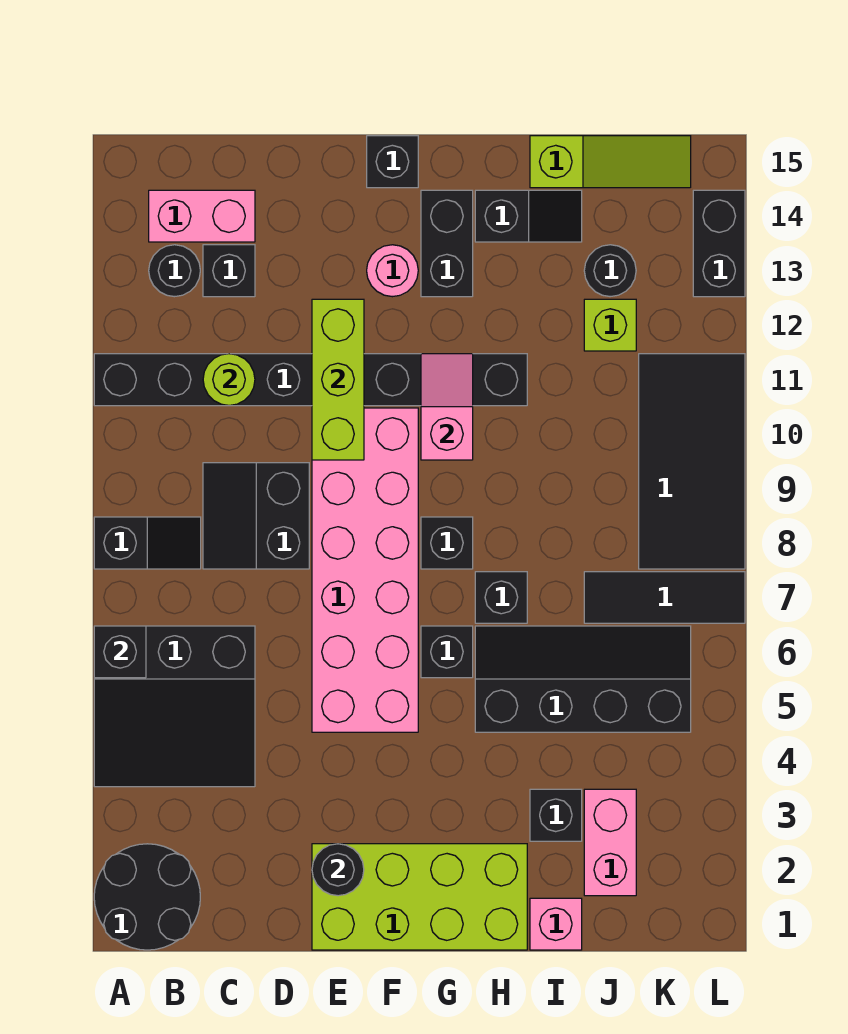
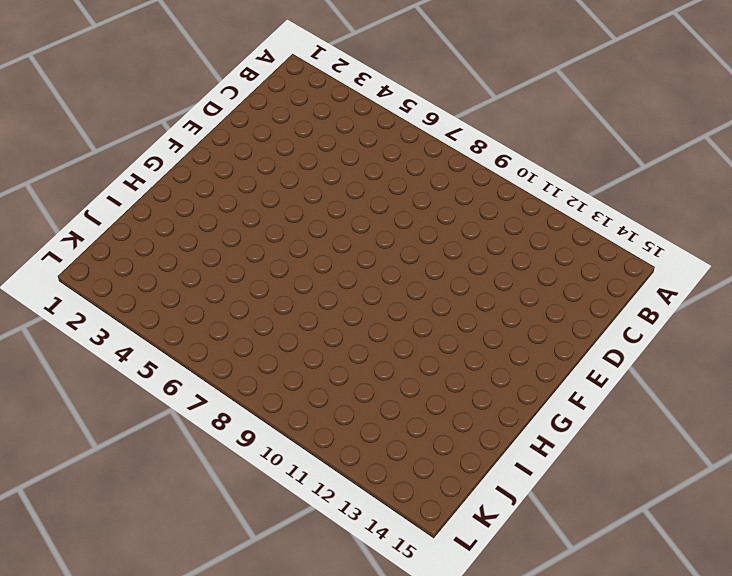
none -> black 2x2 round brick [94,844,200,950]
none -> black 3x3 slope [94,626,255,787]
none -> black 1x2 slope [94,517,201,569]
none -> black 1x8 brick [94,354,527,406]

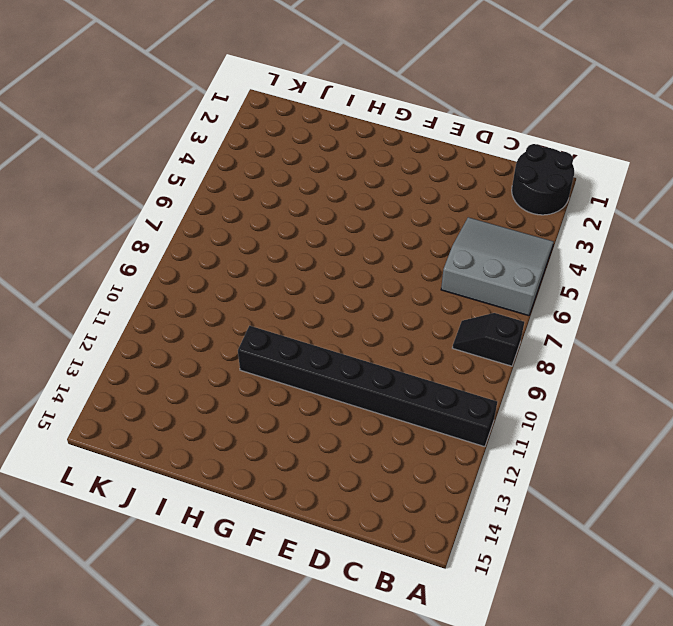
grey 3x3 slope [441,217,554,316] -> black 3x3 slope [94,626,255,787]
none -> black 1x1 round brick [149,245,200,297]
none -> pink 1x2 brick [149,190,255,242]
none -> black 2x2 slope [203,463,309,569]
none -> black 1x1 brick [203,245,255,297]

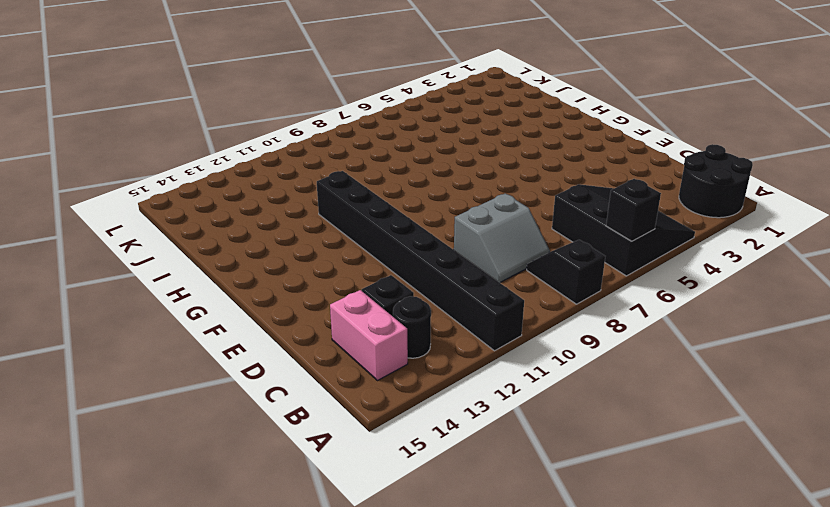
grey 2x2 slope [454,193,550,283] -> black 2x2 slope [203,463,309,569]
none -> lime 2x4 brick [312,844,527,950]
none -> pink 2x6 brick [312,408,418,732]
none -> pink 1x1 round brick [367,245,418,297]
none -> black 1x1 brick [367,136,418,188]

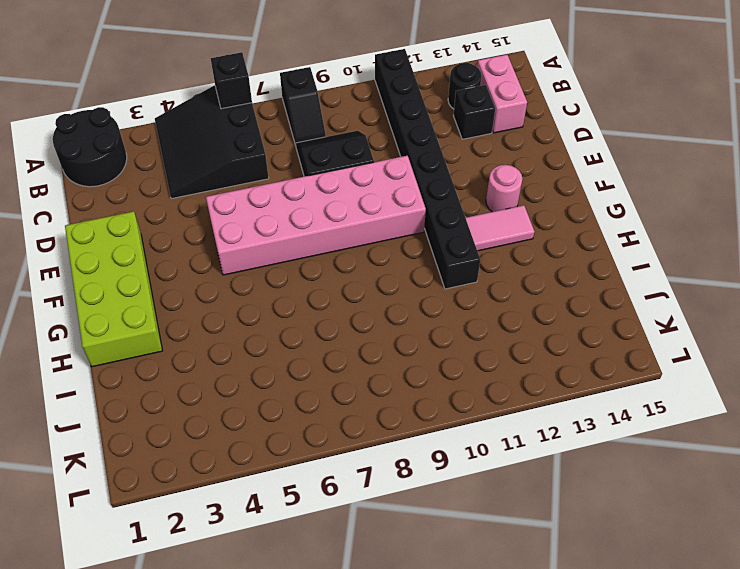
pink 1x2 tile [466,205,534,251] -> black 1x2 brick [421,190,473,297]
none -> black 1x1 brick [367,136,418,188]
none -> black 1x1 brick [421,626,473,678]
none -> black 1x1 brick [421,517,473,569]
none -> black 2x4 slope [475,626,691,732]

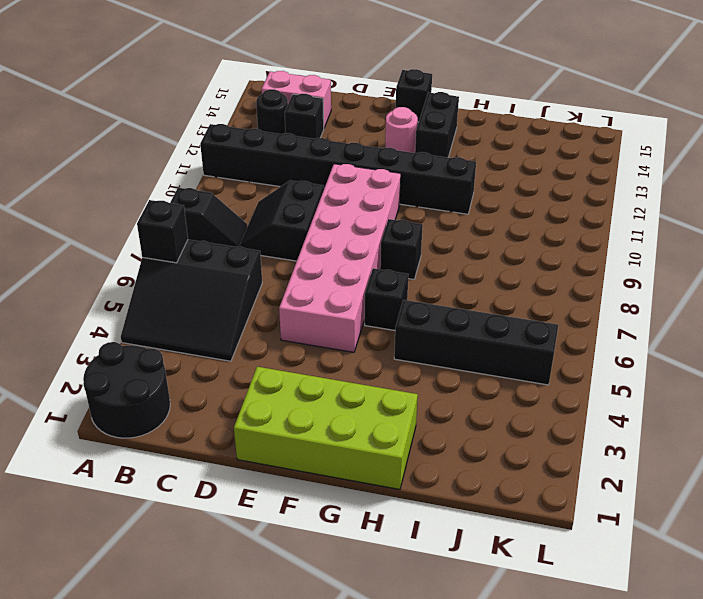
none -> black 1x1 brick [475,572,527,623]
none -> black 1x2 slope [475,190,582,242]
none -> pink 1x1 brick [530,898,582,950]
none -> black 1x1 brick [530,789,582,841]

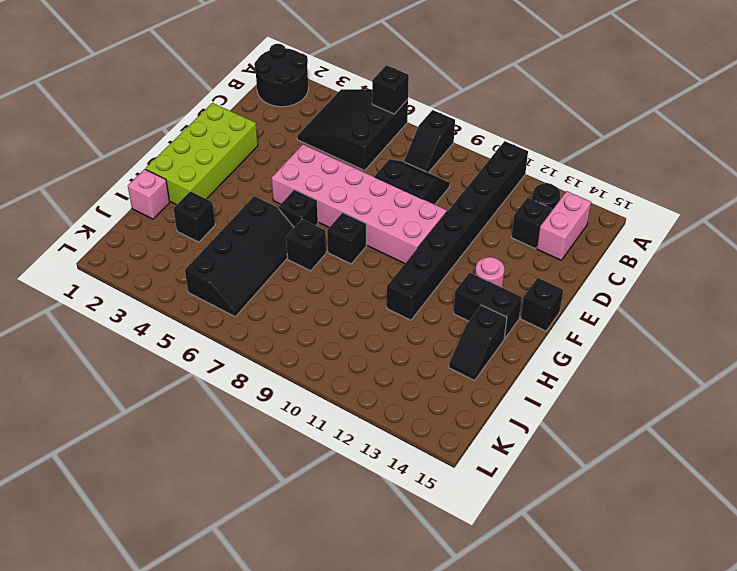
none -> lime 1x3 slope [530,136,691,188]
none -> pink 1x2 brick [584,789,636,896]
none -> black 1x3 tile [584,572,745,623]
none -> lime 1x1 brick [584,299,636,351]

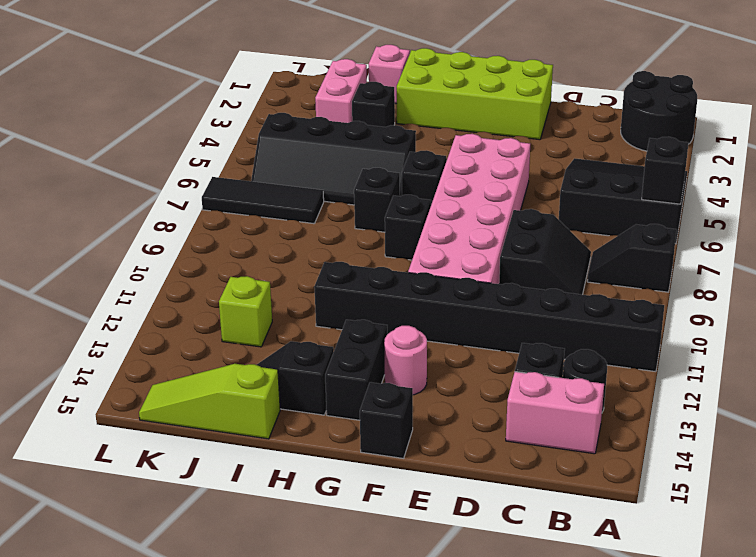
none -> black 1x1 round brick [584,245,636,297]
none -> black 2x4 tile [639,354,745,569]
none -> black 1x2 brick [693,190,745,297]
none -> lime 1x1 round brick [203,354,255,405]

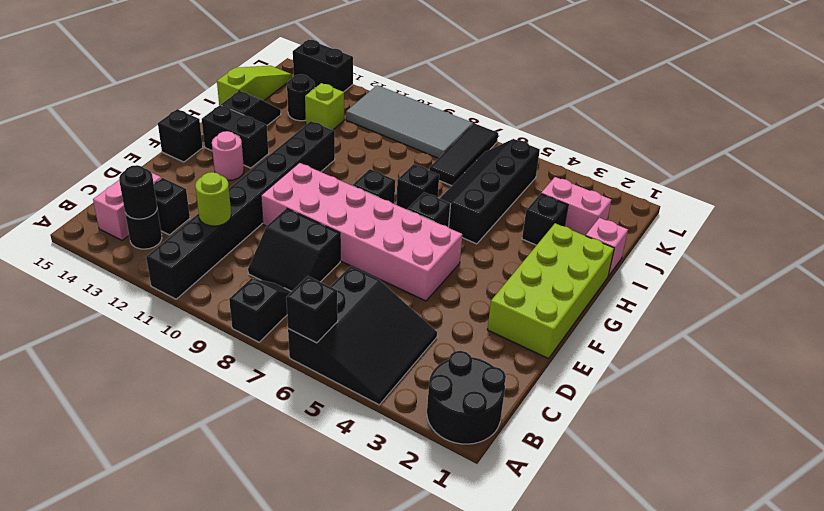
black 1x1 round brick [119,165,157,219] -> black 1x1 round brick moved to [312,844,364,896]
grey 2x4 tile [346,85,473,158] -> black 2x4 tile [639,354,745,569]
none -> lime 1x3 brick [312,299,364,460]
none -> pink 1x2 slope [421,354,473,460]

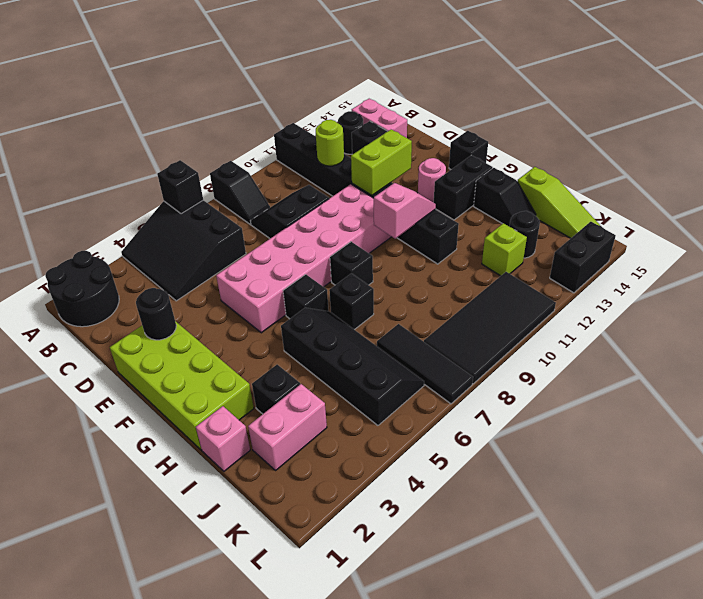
lime 1x2 brick [351,129,412,195] -> lime 1x3 brick [312,299,364,460]

